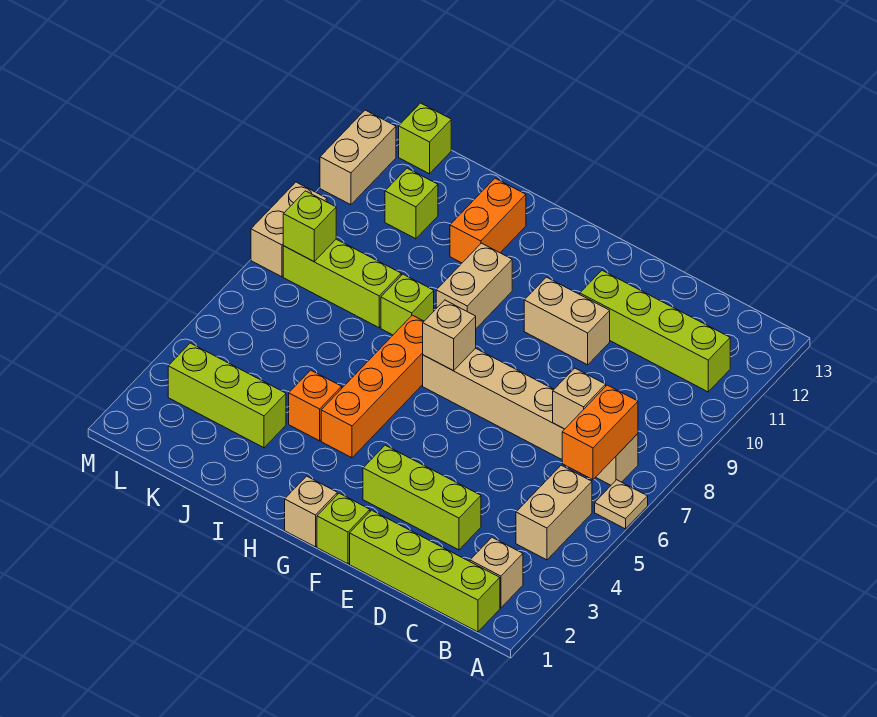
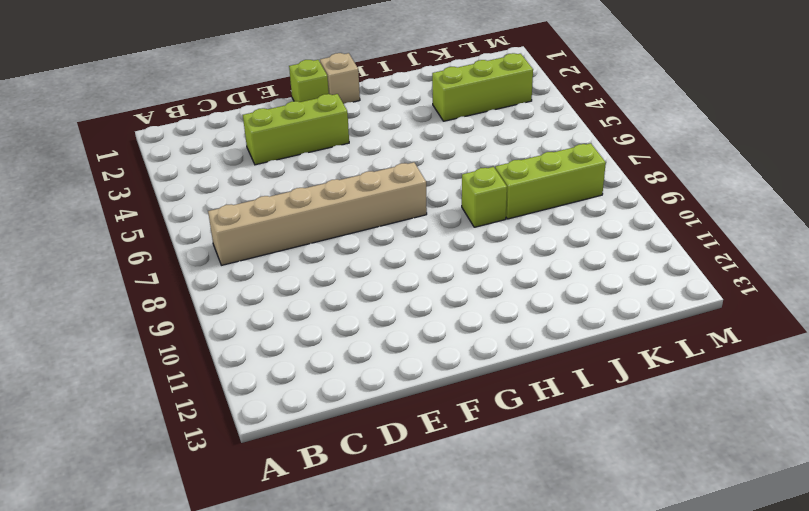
none -> tan 1x1 plate [595,480,648,529]
none -> lime 1x4 brick [350,510,500,632]
none -> tan 1x1 brick [470,537,523,608]

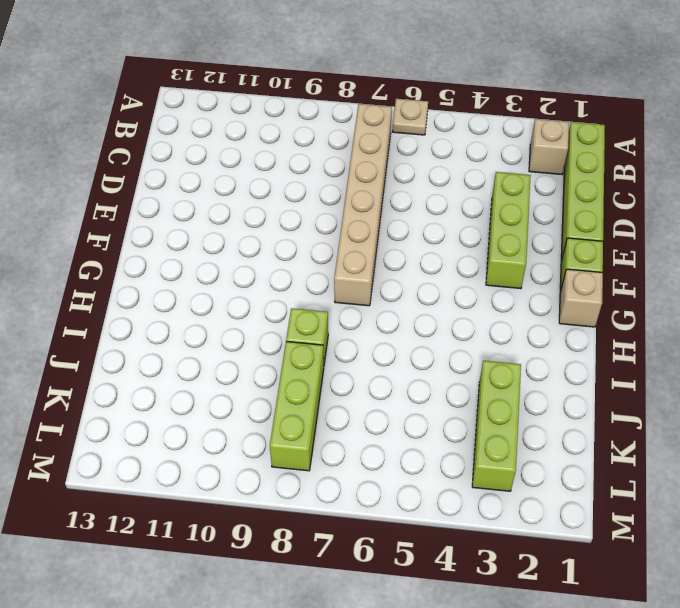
none -> tan 1x2 brick [516,465,592,560]
none -> lime 1x4 brick [580,270,730,392]
none -> tan 1x2 brick [524,277,610,365]

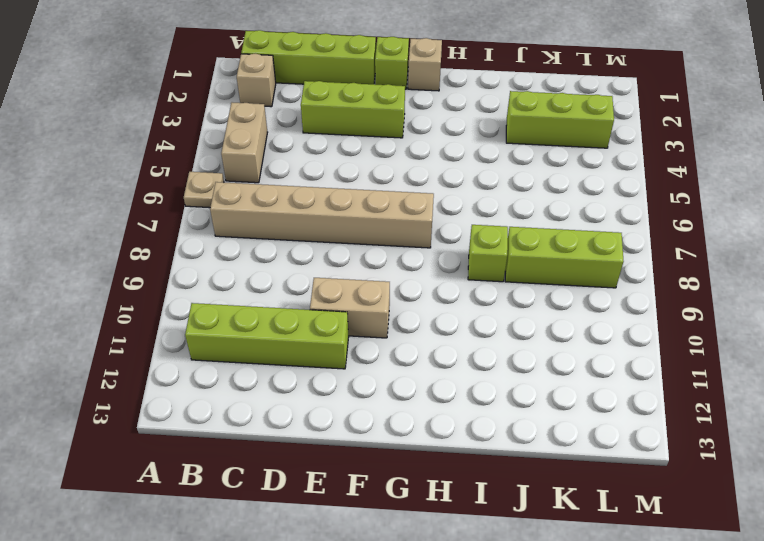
none -> orange 1x4 brick [321,315,424,458]
none -> tan 1x2 brick [436,243,512,328]
none -> orange 1x1 brick [289,370,342,441]

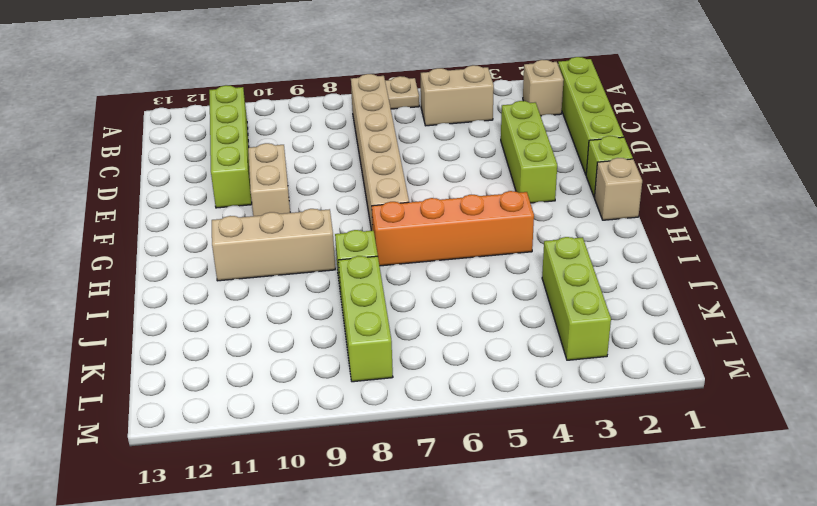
tan 1x3 brick [212,209,335,281] -> tan 1x2 brick [436,243,512,328]
none -> orange 1x1 brick [289,370,342,441]
none -> orange 1x2 brick [450,178,526,263]
none -> lime 1x1 brick [385,168,438,239]

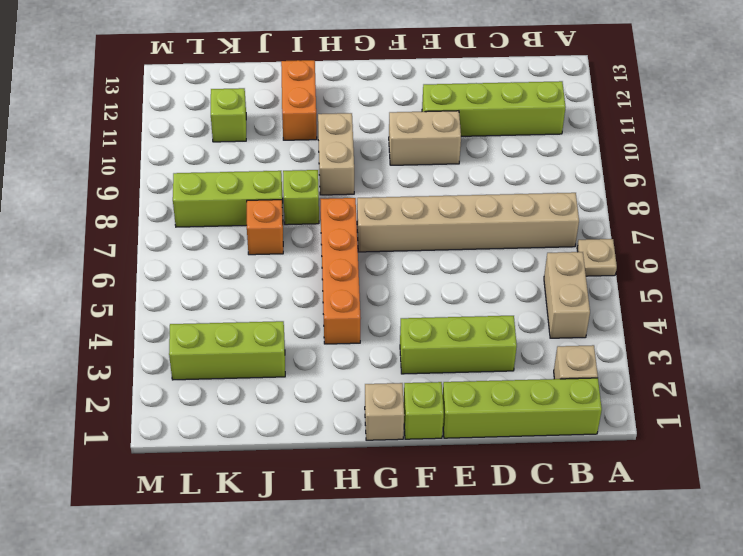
orange 1x1 brick [247,200,283,255] -> orange 1x1 brick moved to [289,370,342,441]
none -> lime 1x1 brick [399,103,451,174]
none -> tan 1x2 brick [251,182,327,277]
none -> tan 1x2 brick [320,110,396,205]

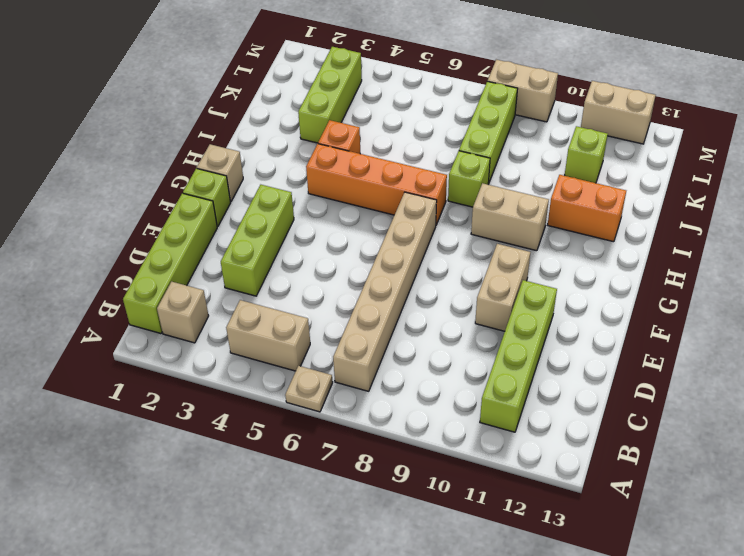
none -> lime 1x1 brick [399,103,451,174]
none -> orange 1x2 brick [562,385,638,480]
none -> tan 1x1 brick [553,368,606,429]

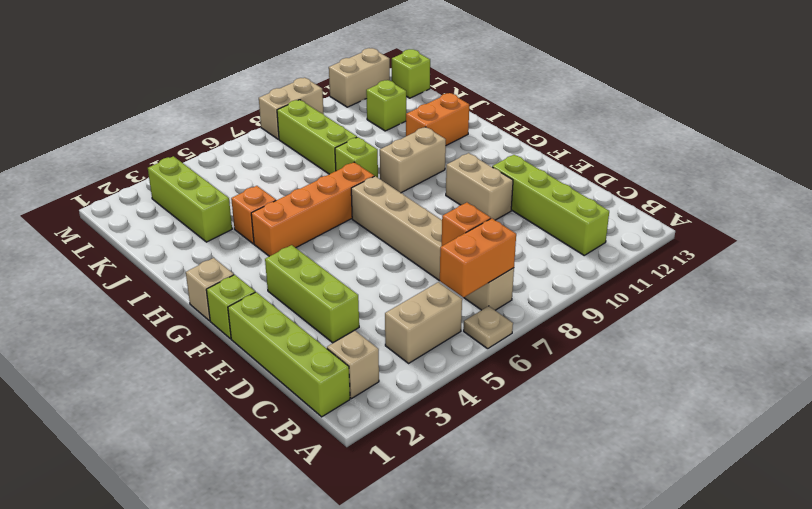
orange 1x1 brick [442,202,491,246] -> tan 1x1 brick [553,368,606,429]
none -> tan 1x1 brick [423,300,476,371]
none -> lime 1x1 brick [283,191,336,261]

